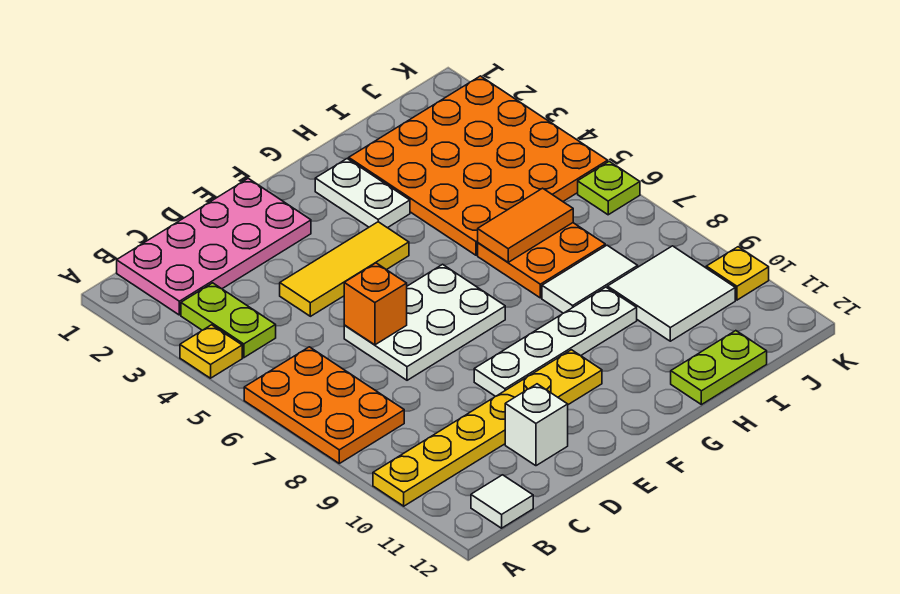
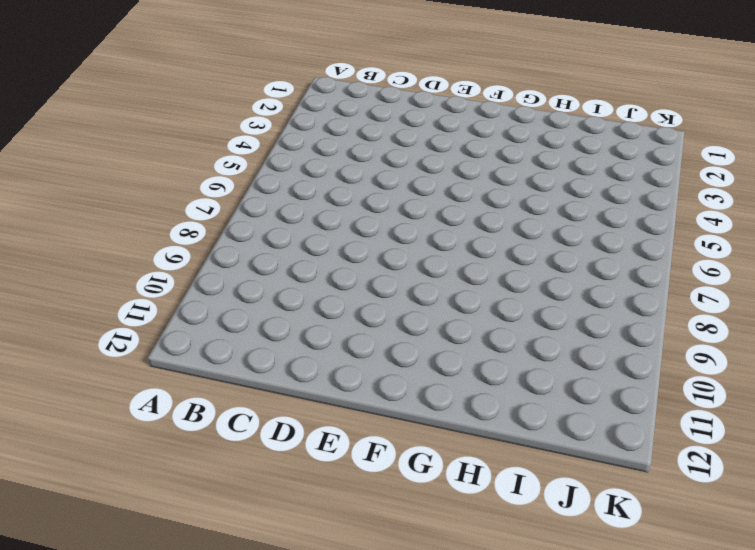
none -> yellow 1x1 plate [180,325,242,378]
none -> orange 2x3 plate [244,347,404,463]
none -> yellow 1x6 plate [373,350,602,506]

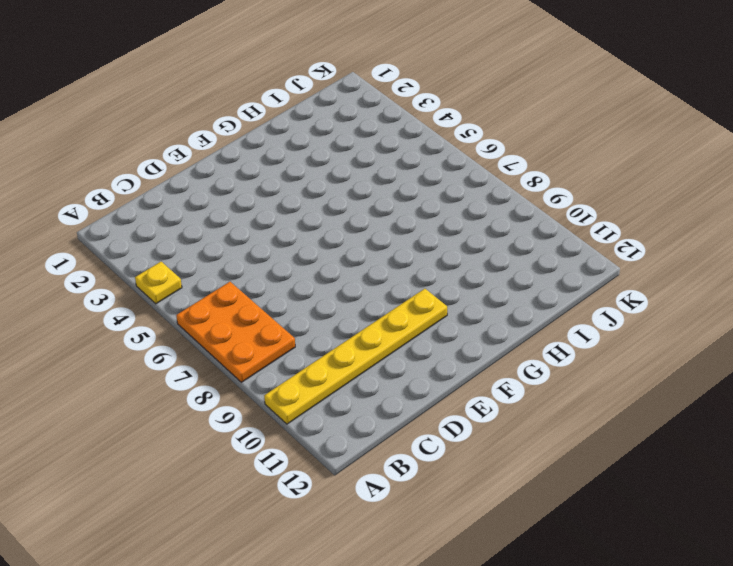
none -> pink 2x4 plate [117,178,311,315]
none -> lime 1x2 plate [181,283,276,358]
none -> white 1x1 tile [471,475,533,528]

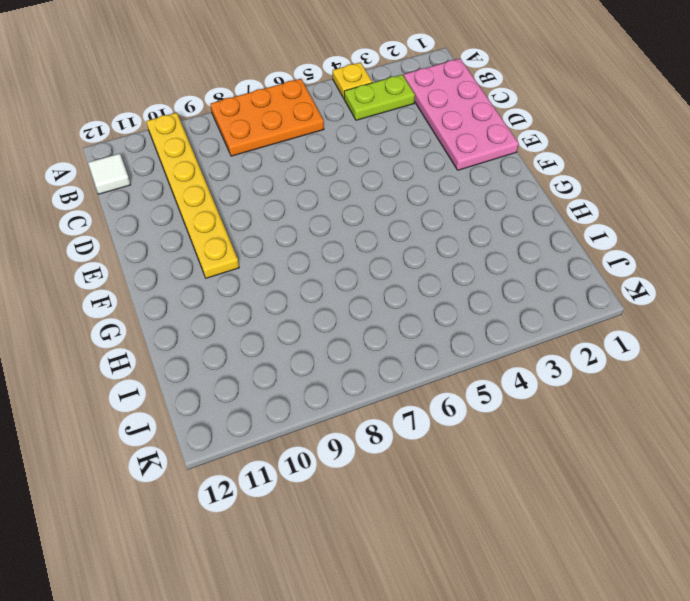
none -> yellow 1x3 tile [280,222,409,316]
none -> white 2x3 plate [344,264,505,380]
none -> white 1x1 brick [505,384,568,466]

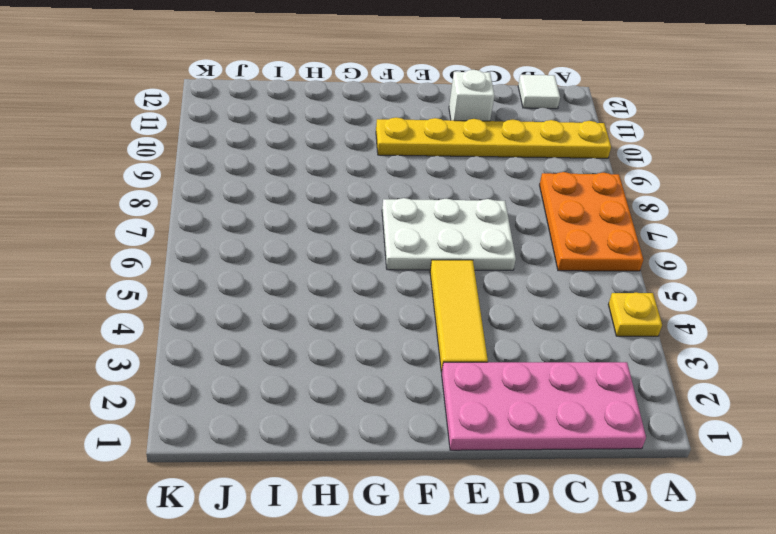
yellow 1x3 tile [430,260,488,372] -> yellow 1x3 tile turned to [280,222,409,316]
none -> lime 1x2 plate [181,283,276,358]
none -> white 1x4 plate [474,287,637,396]
none -> white 1x2 plate [315,159,410,228]

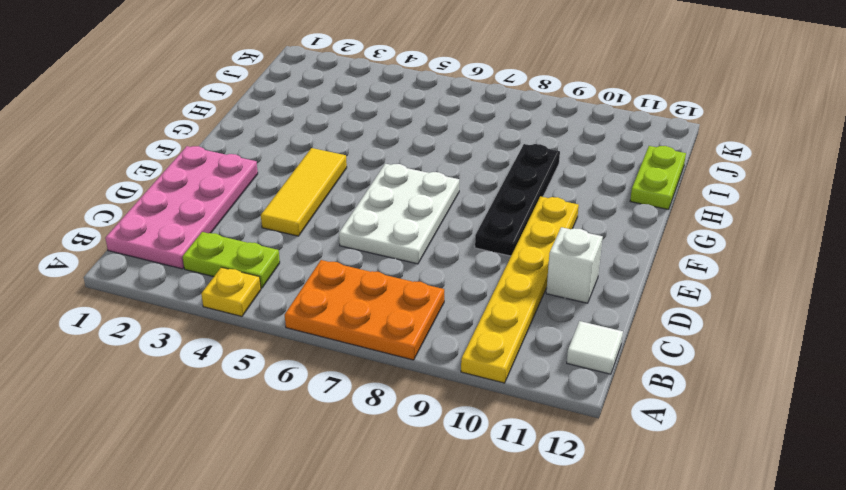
black 1x4 plate [475,144,560,256] -> white 1x4 plate [474,287,637,396]
none -> white 1x2 plate [315,159,410,228]
none -> orange 4x4 plate [349,76,608,255]
none -> orange 2x2 plate [478,223,605,298]

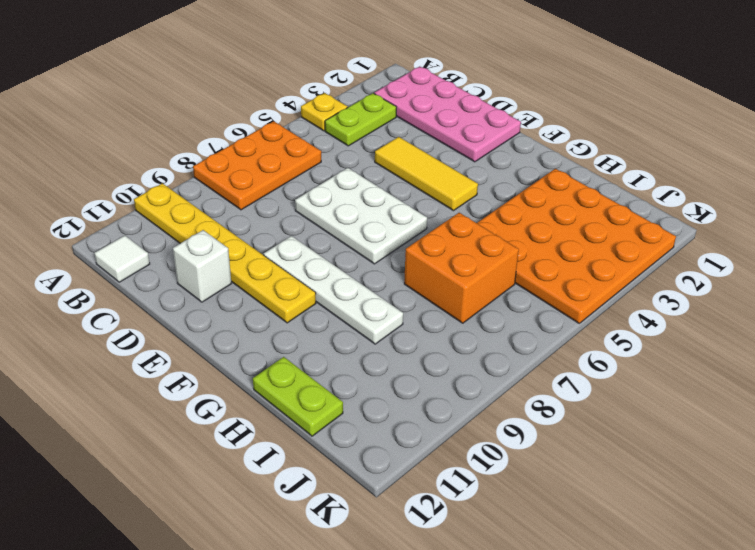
orange 2x2 brick [404,213,519,323] -> orange 2x2 plate [478,223,605,298]
none -> white 1x2 plate [315,159,410,228]
none -> white 1x2 tile [542,245,638,313]
none -> white 2x2 tile [607,246,735,341]

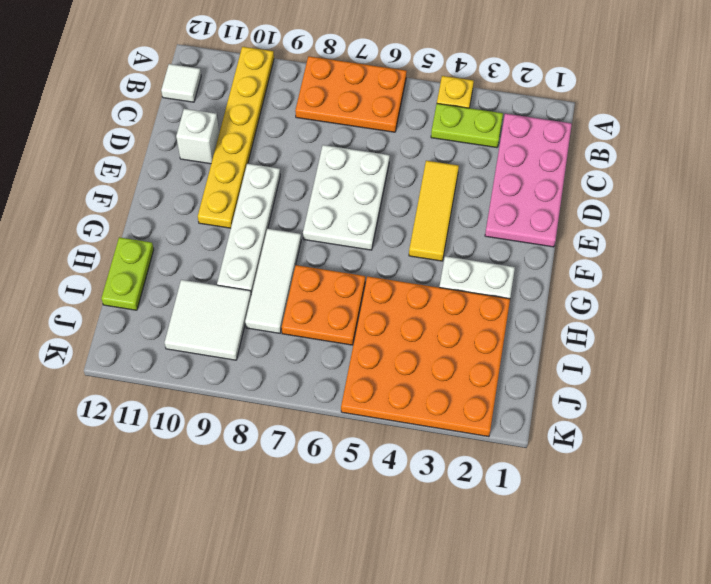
white 1x3 tile [245,229,301,333] -> white 1x2 tile [542,245,638,313]
none -> lime 1x1 plate [578,161,640,215]
none -> yellow 1x1 plate [706,247,769,300]
none -> orange 1x1 brick [344,263,407,345]

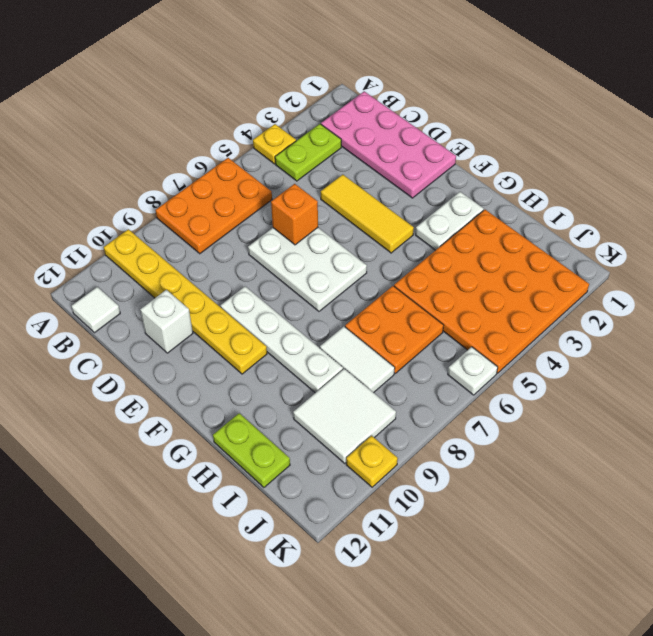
white 1x1 plate [448,347,498,395] -> lime 1x1 plate [578,161,640,215]
none -> orange 1x2 tile [478,188,573,262]

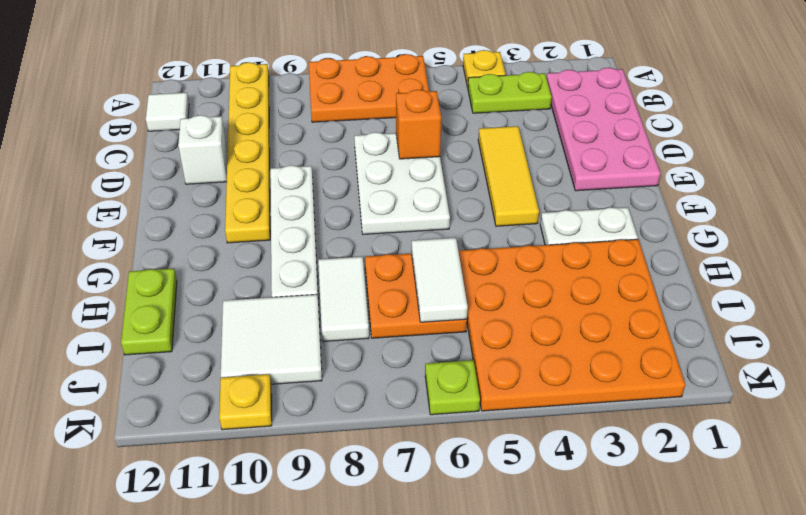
white 1x2 tile [411,238,468,322] -> orange 1x2 tile [478,188,573,262]

